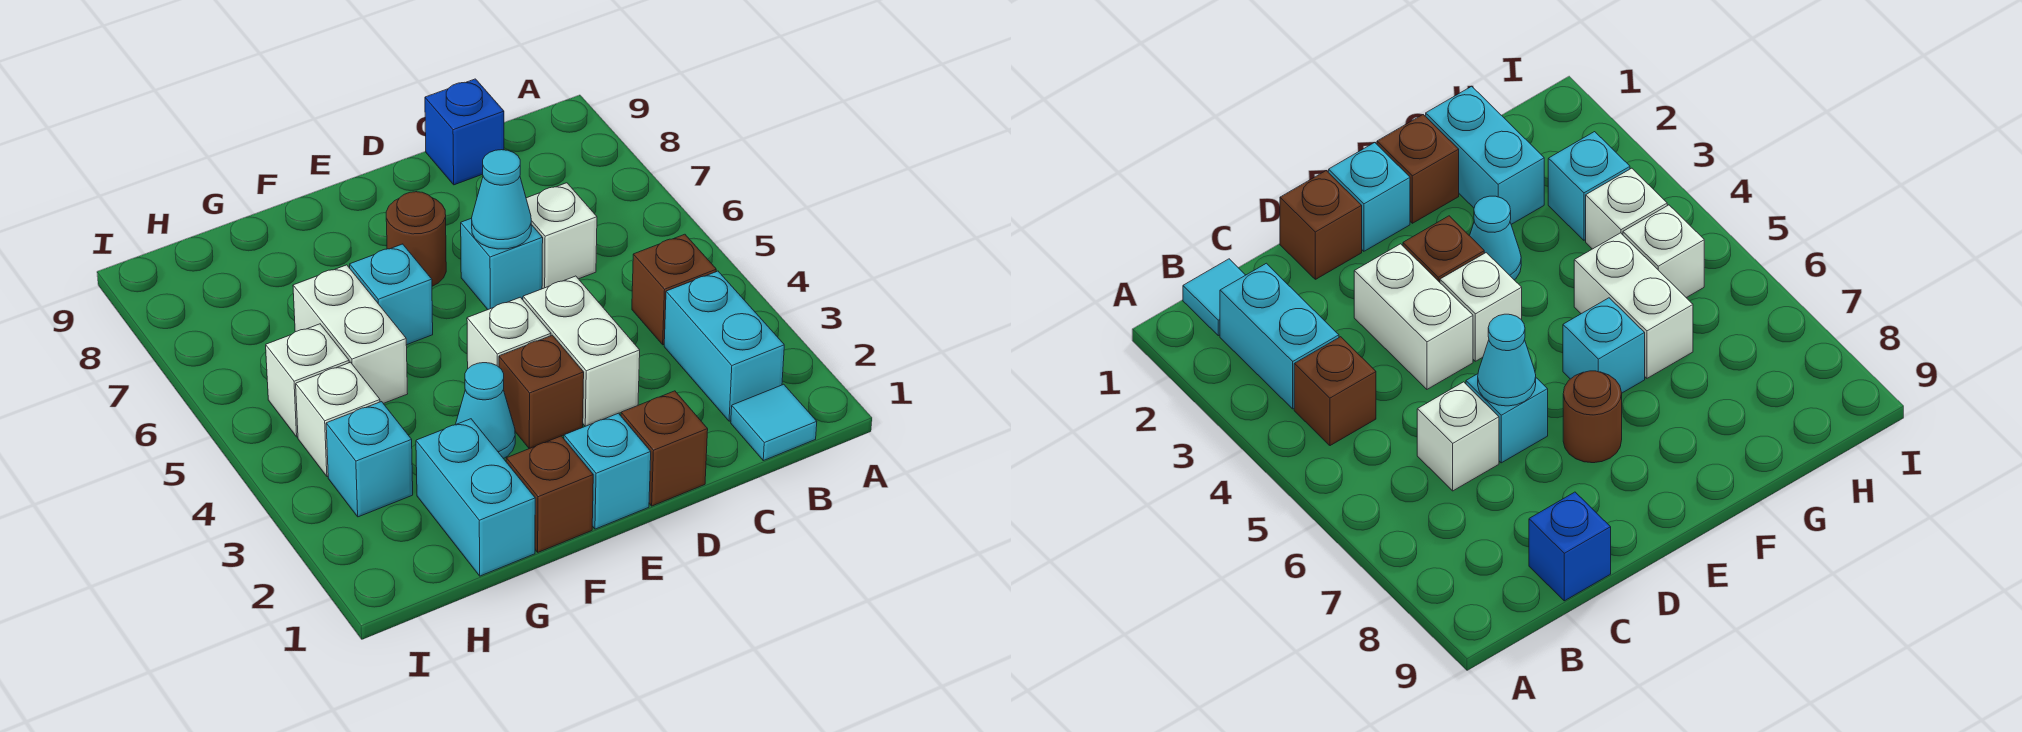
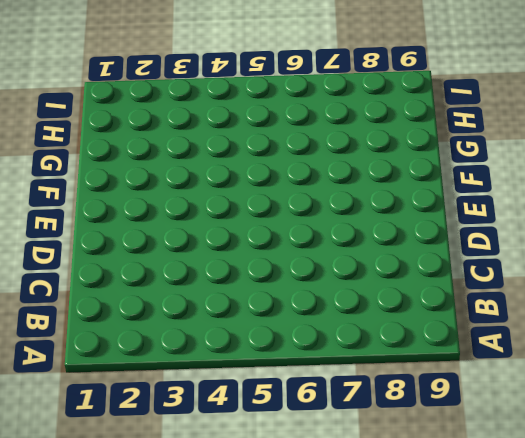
none -> cyan 1x1 tile [731,384,817,461]
none -> cyan 1x2 brick [664,271,784,421]
none -> brown 1x1 brick [632,234,716,345]

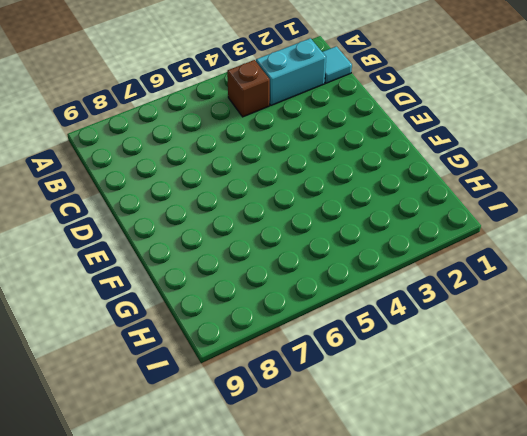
none -> white 1x1 brick [526,183,597,289]
none -> blue 1x1 brick [425,79,504,185]
none -> brown 1x1 brick [621,391,708,506]

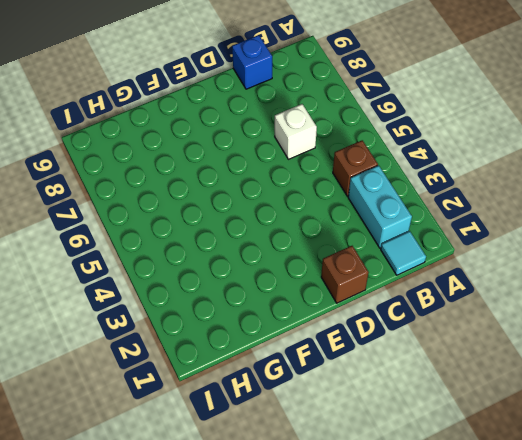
none -> white 1x2 brick [523,276,640,426]
none -> cyan 1x1 brick [461,218,543,309]
none -> cyan 1x1 brick [564,413,651,529]

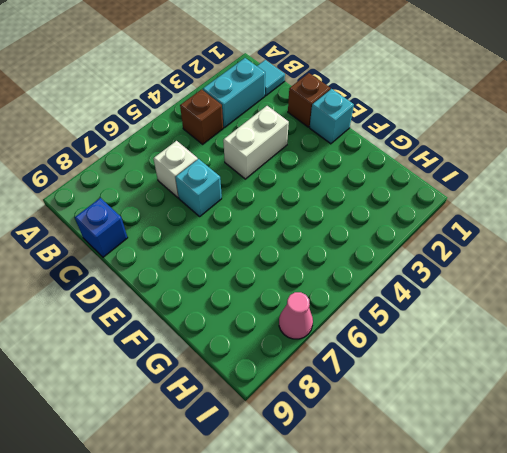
pink 1x1 cone [279,292,313,339] -> none
none -> brown 1x1 brick [499,335,584,448]
none -> white 1x1 brick [467,297,551,368]
none -> brown 1x1 round brick [386,192,446,286]

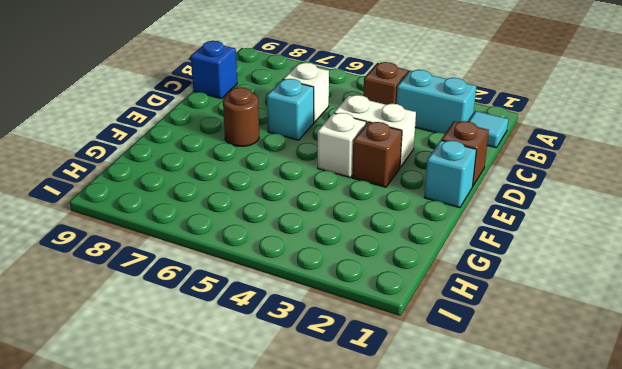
none -> brown 1x1 brick [506,436,593,552]
none -> cyan 1x1 cone [456,363,515,459]
none -> cyan 1x1 brick [350,244,433,345]

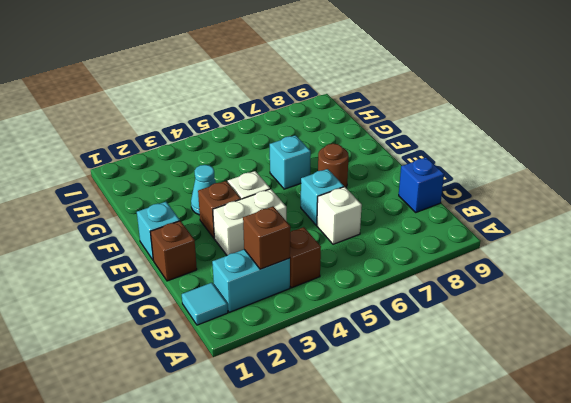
brown 1x1 brick [243,206,290,269] -> brown 1x1 brick moved to [506,436,593,552]
none -> cyan 1x2 brick [416,419,535,576]
none -> white 1x2 brick [293,265,408,403]
none -> cyan 1x1 brick [326,402,413,517]

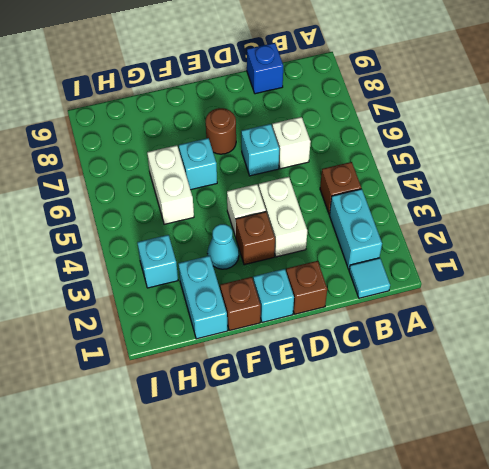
none -> white 1x1 brick [296,362,380,477]
none -> white 1x1 brick [266,324,349,437]
none -> cyan 1x1 cone [472,150,531,249]

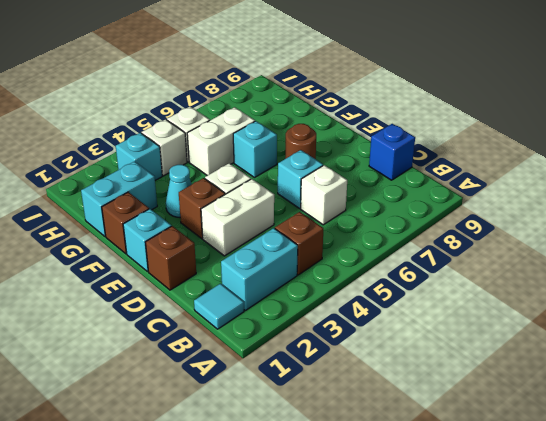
none -> cyan 1x1 cone [472,150,531,249]

